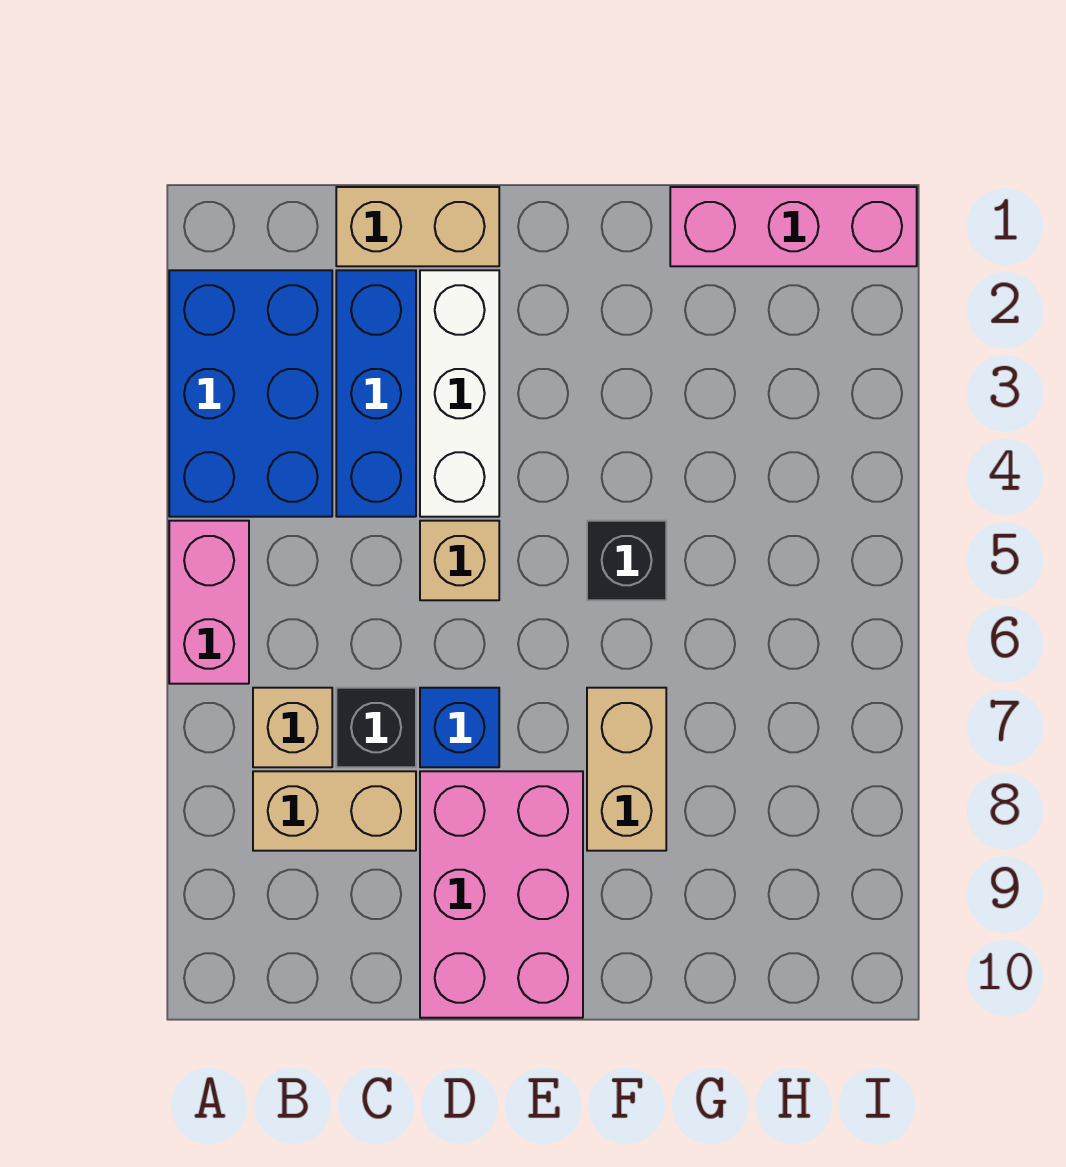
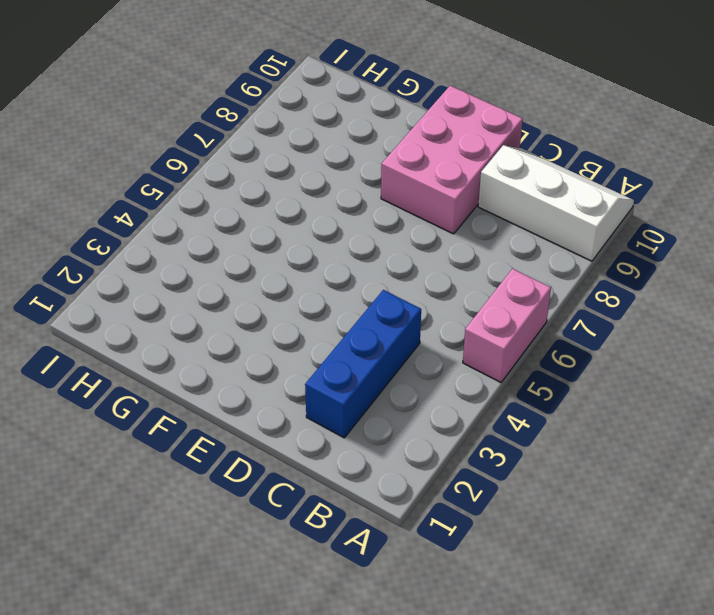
white 2x3 slope [478,145,634,261] -> none
none -> blue 2x3 brick [169,270,332,517]
none -> tan 1x1 brick [253,688,332,767]
none -> tan 1x2 brick [253,771,416,851]

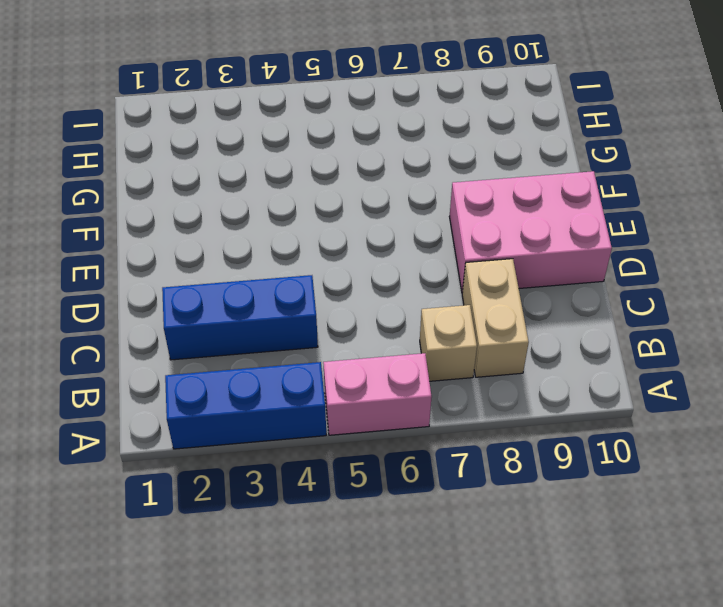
blue 1x3 brick [165,362,326,449] -> blue 2x3 brick [169,270,332,517]
none -> tan 1x2 brick [336,187,499,266]
none -> black 1x1 brick [336,688,416,767]
none -> white 1x3 brick [420,270,499,517]

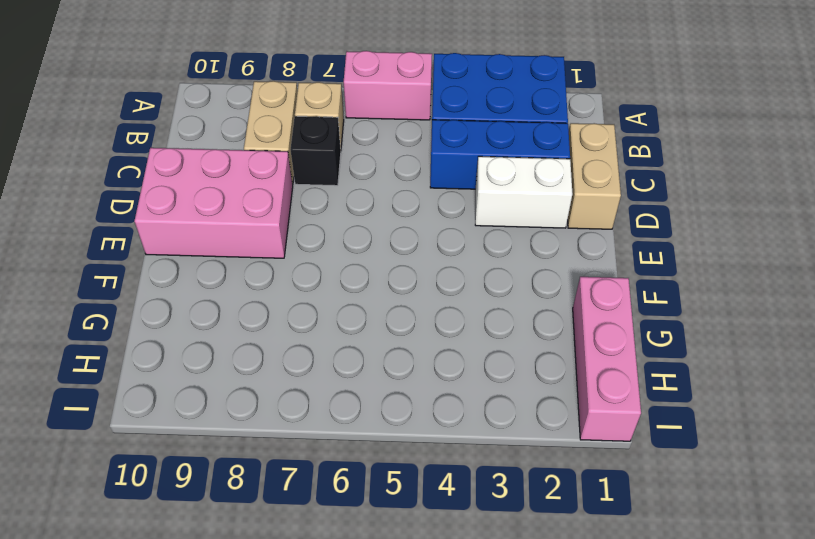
white 1x2 brick [475,156,572,228] -> white 1x3 brick [420,270,499,517]
none -> tan 1x1 brick [420,521,499,600]
none -> blue 1x1 brick [420,688,499,767]
none -> black 1x1 brick [587,521,666,600]

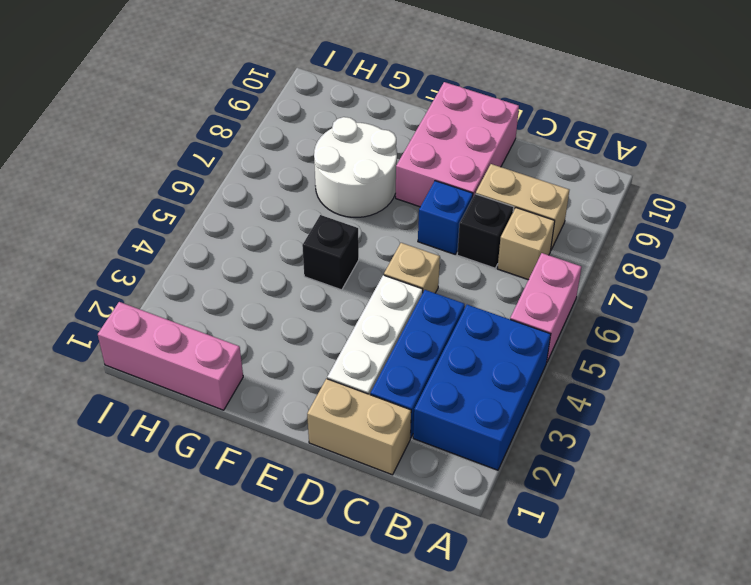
white 2x2 round brick [314,117,397,217] -> tan 1x2 brick [587,688,666,851]

